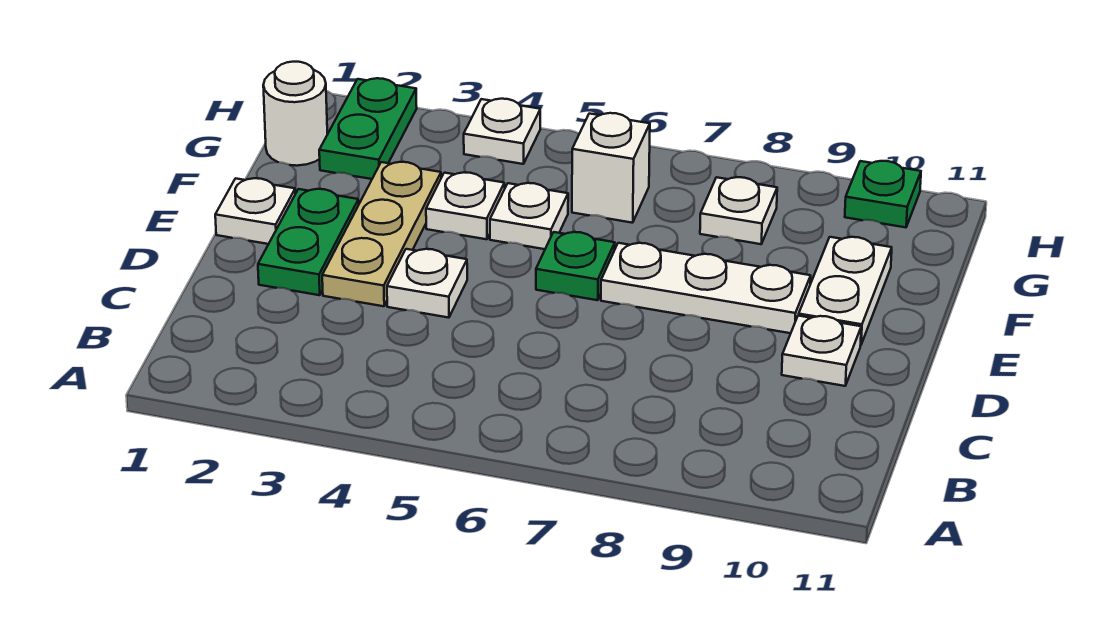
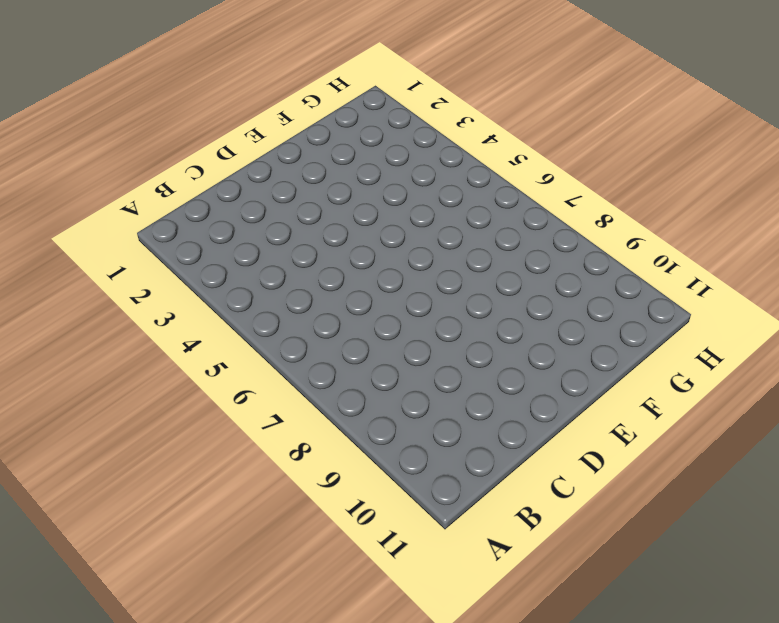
none -> green 1x2 plate [258,189,359,295]
none -> tan 1x3 plate [322,162,441,306]
none -> white 1x1 plate [387,249,467,318]

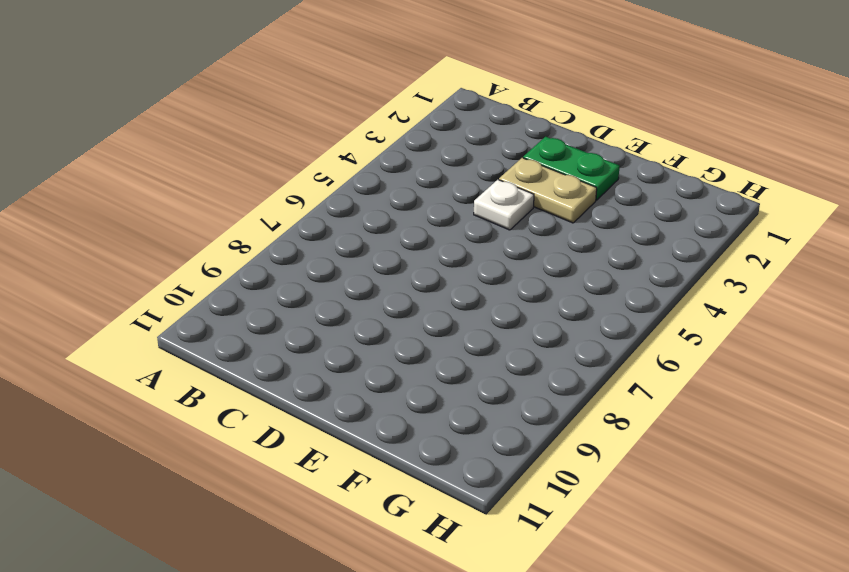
tan 1x2 plate [499,158,597,223] -> tan 1x3 plate [322,162,441,306]
none -> white 1x1 plate [782,316,861,386]
none -> white 1x1 plate [215,178,295,244]
none -> green 1x1 plate [536,232,615,300]

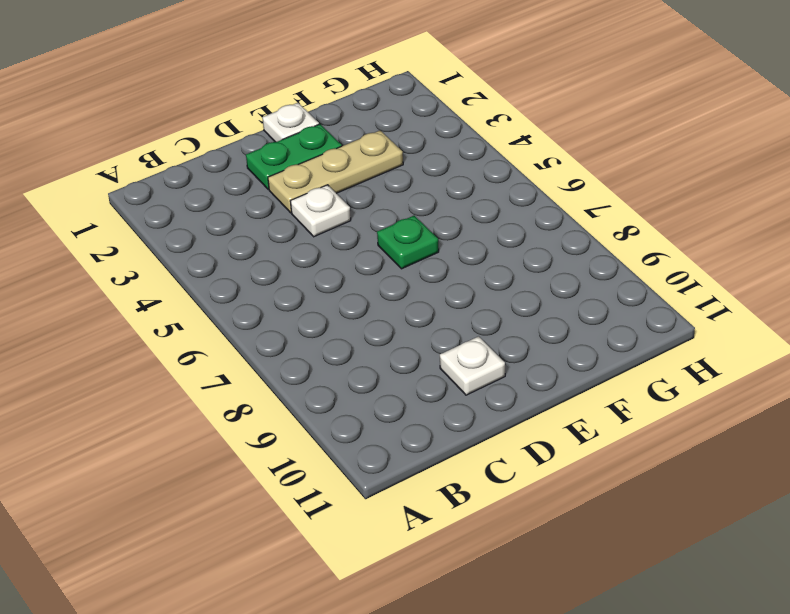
none -> white 1x3 plate [601,243,811,333]
none -> white 1x2 plate [799,237,892,344]
none -> white 1x1 plate [426,172,505,239]

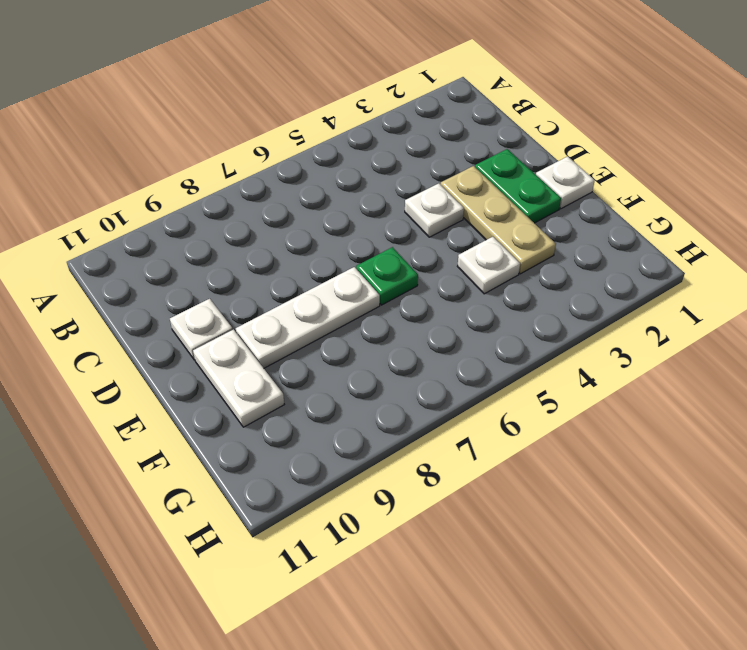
none -> white 1x1 plate [490,183,568,249]
none -> white 1x1 round brick [263,62,327,166]
none -> green 1x2 plate [319,78,417,179]

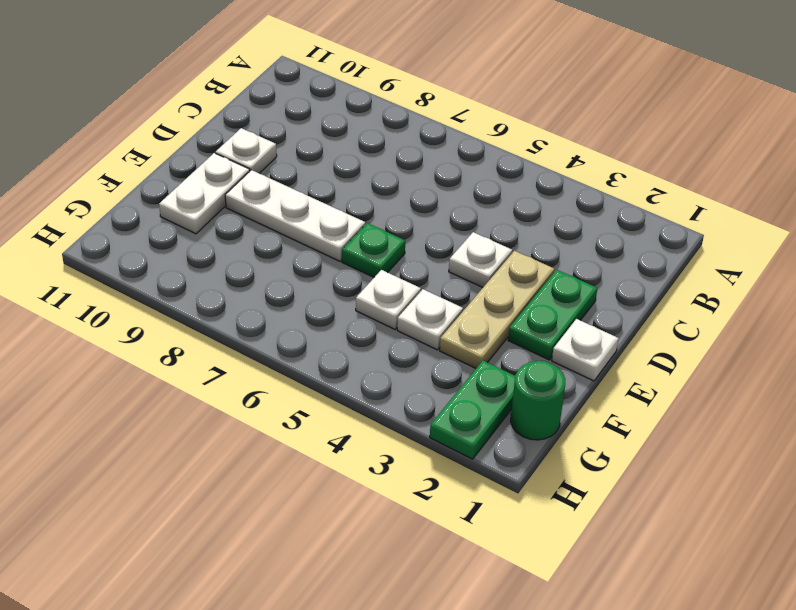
green 1x1 round brick [511,361,565,440] -> white 1x1 round brick [263,62,327,166]
none -> white 1x1 brick [572,113,650,223]
none -> white 1x1 plate [700,177,777,244]
none -> white 1x1 plate [464,99,540,164]

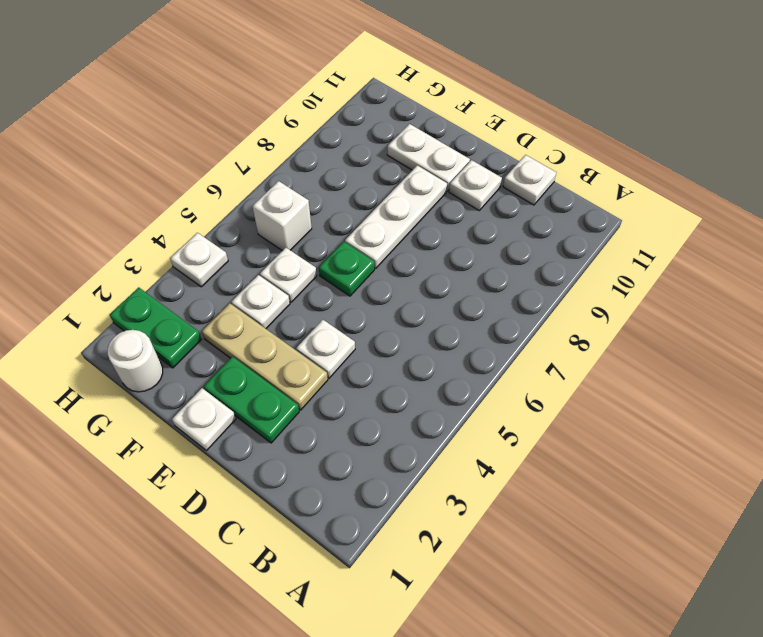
white 1x1 plate [503,155,556,205] -> white 1x1 plate moved to [700,177,777,244]
none -> green 1x1 plate [845,161,921,227]

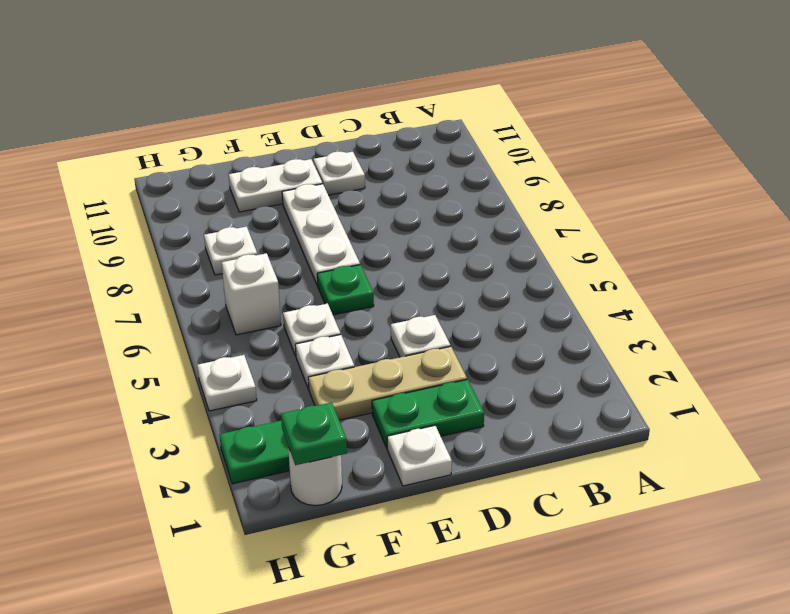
green 1x1 plate [281,402,347,465] -> green 1x1 plate moved to [845,161,921,227]

